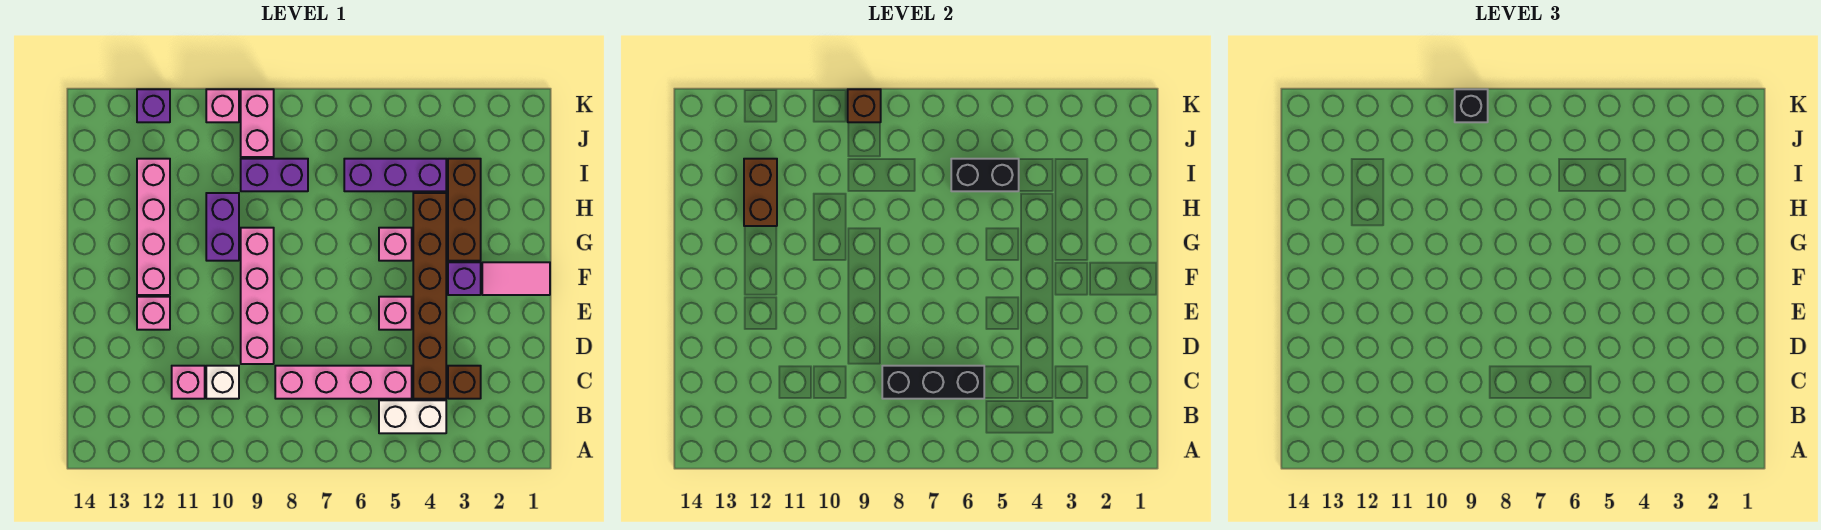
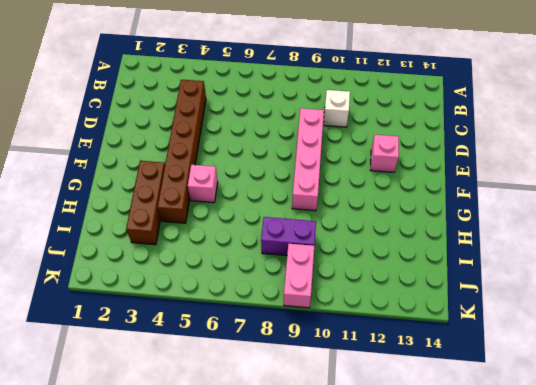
none -> white 1x2 brick [379,400,446,433]
none -> brown 1x1 brick [448,366,481,399]
none -> pink 1x4 brick [275,366,412,399]

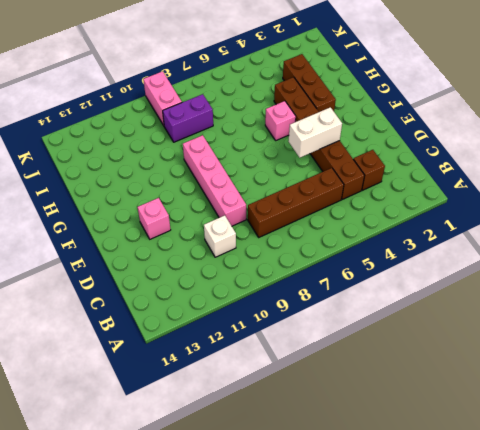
brown 1x4 brick [248,168,344,237] -> pink 1x4 brick [275,366,412,399]
white 1x2 brick [288,107,342,158] -> white 1x2 brick moved to [379,400,446,433]
none -> pink 1x1 brick [172,366,205,399]
none -> pink 1x1 brick [379,297,412,330]
none -> pink 1x2 tile [482,262,550,295]

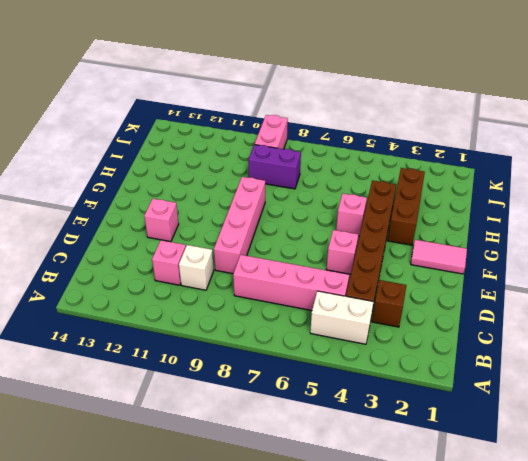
none -> purple 1x1 brick [448,262,481,295]
none -> pink 1x4 brick [137,159,170,295]
none -> purple 1x2 brick [206,193,239,261]

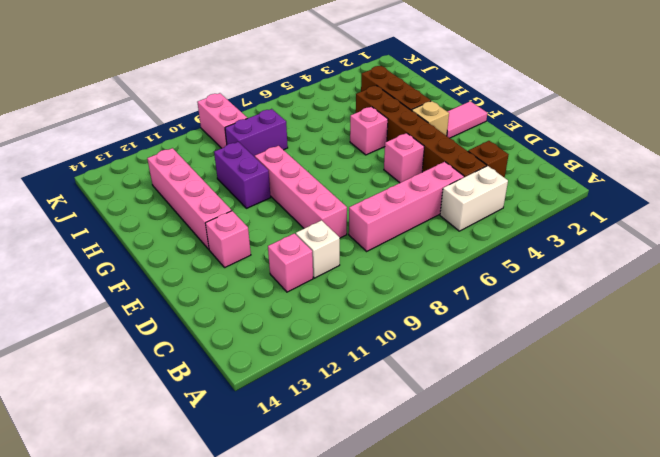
tan 1x1 brick [412,101,449,136] -> purple 1x1 brick [448,262,481,295]
none -> purple 1x3 brick [344,159,446,191]
none -> pink 1x1 brick [206,89,239,122]
none -> purple 1x1 brick [137,89,170,122]

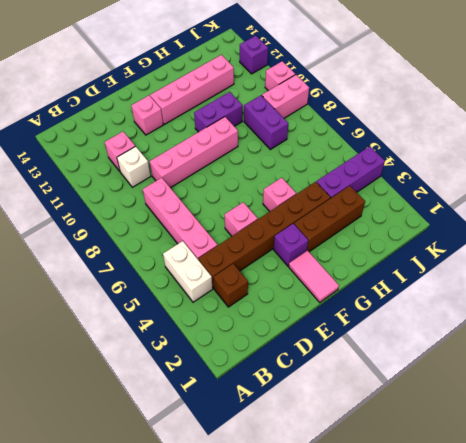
purple 1x3 brick [317,146,385,198] -> purple 1x3 brick turned to [344,159,446,191]
none -> black 1x3 brick [882,366,984,399]
none -> brown 1x2 brick [744,159,777,226]
none -> black 1x2 brick [951,159,1019,191]

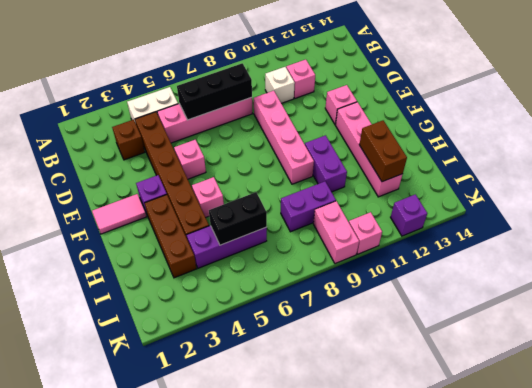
none -> brown 1x1 brick [848,89,881,122]
none -> black 1x1 brick [1455,89,1488,122]

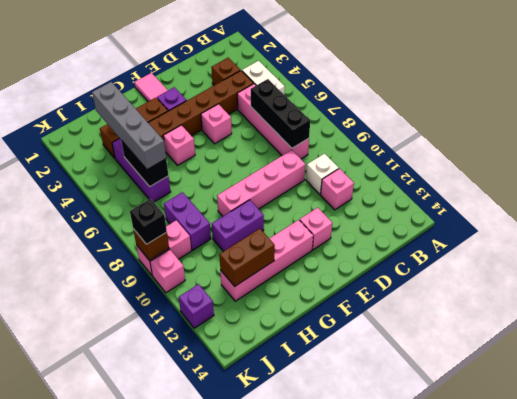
grey 1x4 brick [92,82,166,169] -> none

